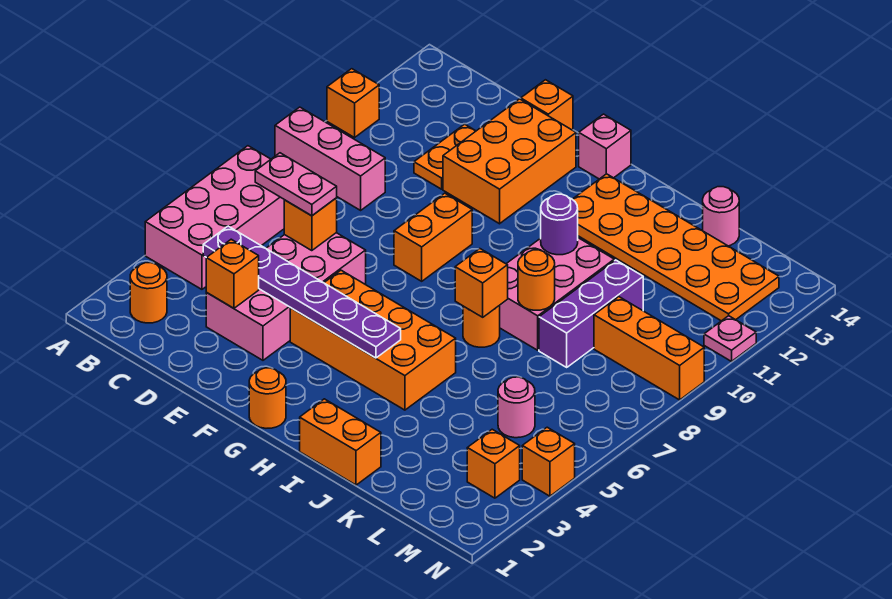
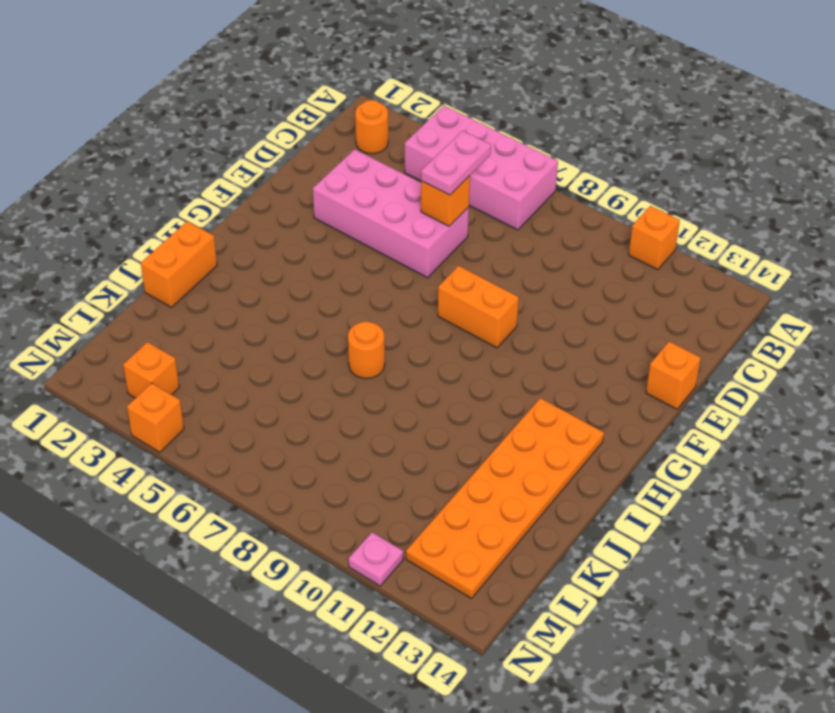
none -> pink 1x3 brick [275,107,385,210]
none -> orange 1x2 plate [414,124,475,189]
none -> orange 2x3 brick [443,99,576,224]
none -> orange 2x4 brick [290,270,456,410]

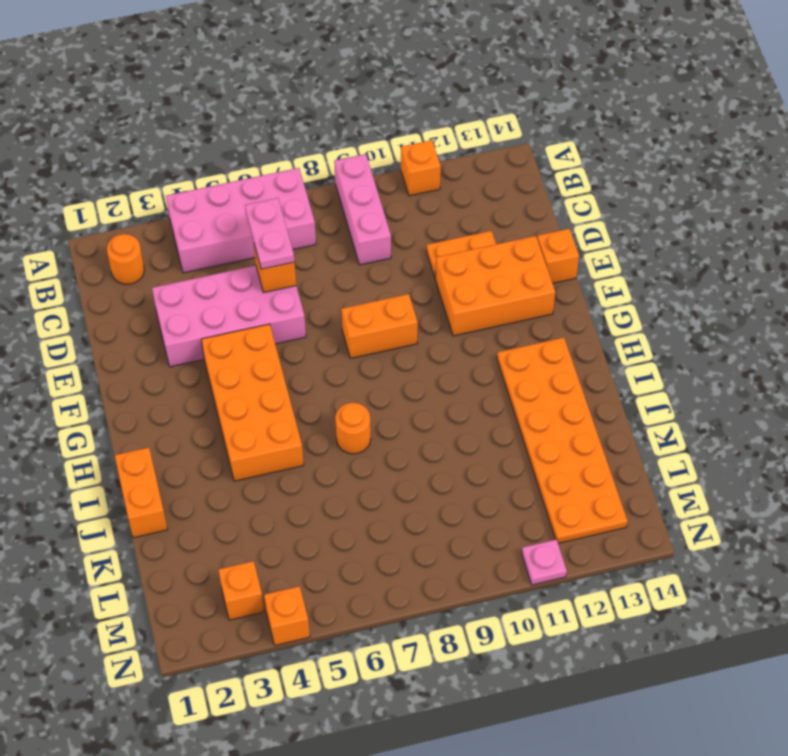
none -> orange 1x1 round brick [249,368,286,428]
none -> pink 1x1 brick [579,114,631,179]
none -> pink 2x3 brick [500,238,614,350]
none -> purple 1x3 brick [539,260,643,367]

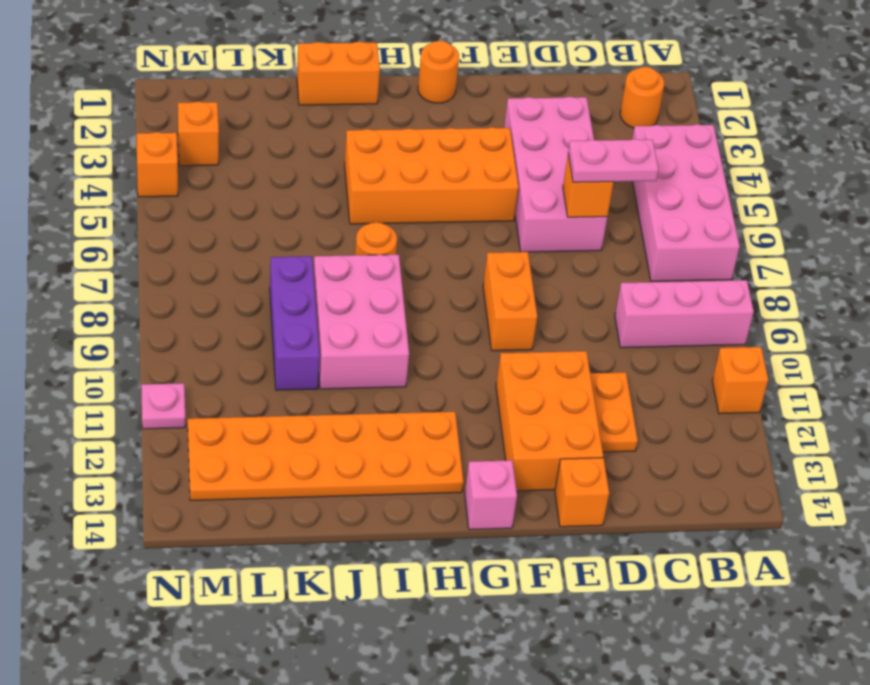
none -> pink 1x1 round brick [703,187,739,246]
none -> pink 1x1 round brick [498,377,535,438]
none -> orange 1x3 brick [594,297,704,400]
none -> purple 1x6 plate [203,226,401,358]

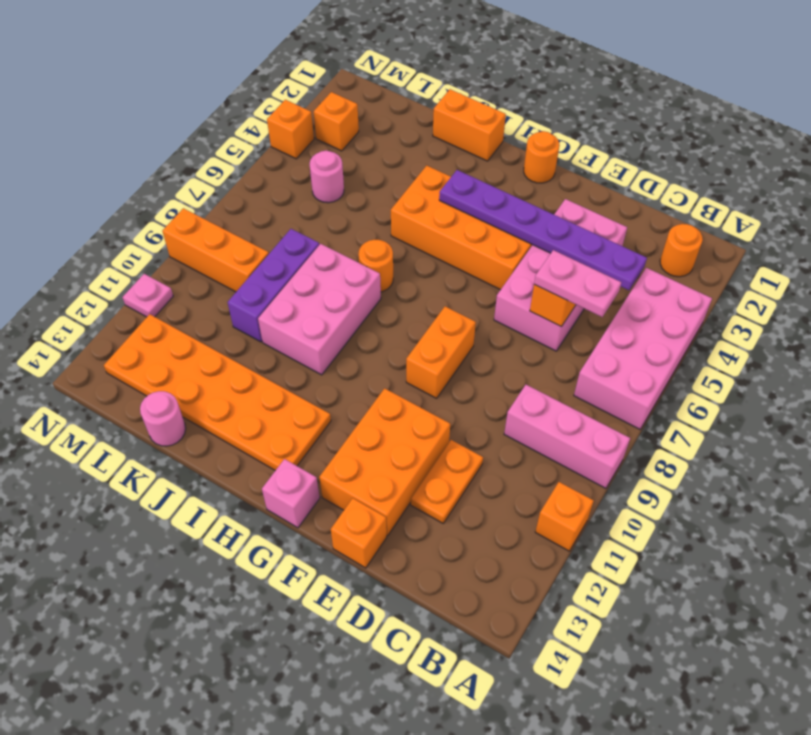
none -> orange 1x1 brick [206,239,259,308]
none -> orange 1x1 brick [455,249,508,317]
none -> purple 1x1 round brick [541,194,578,255]
none -> orange 1x1 round brick [518,250,555,310]

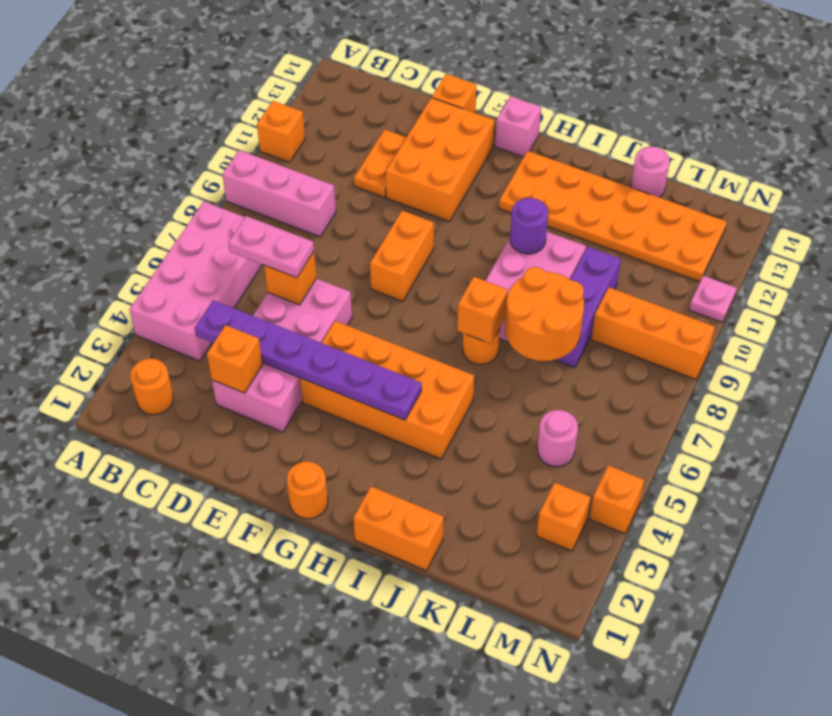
orange 2x2 round brick [505,267,584,361] -> orange 1x1 round brick [518,250,555,310]

